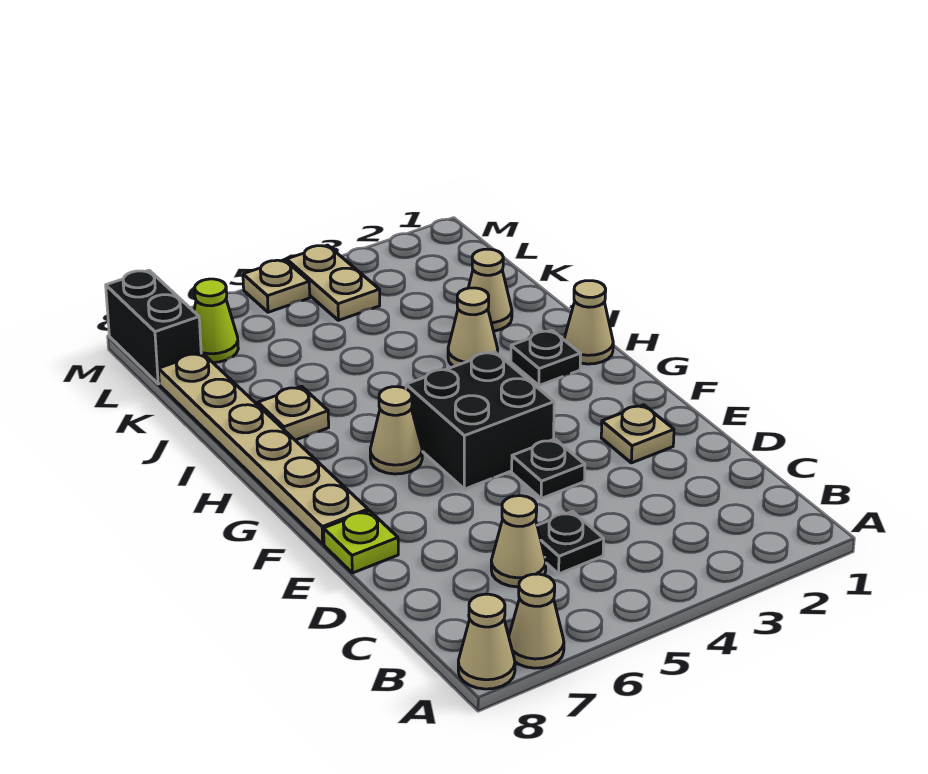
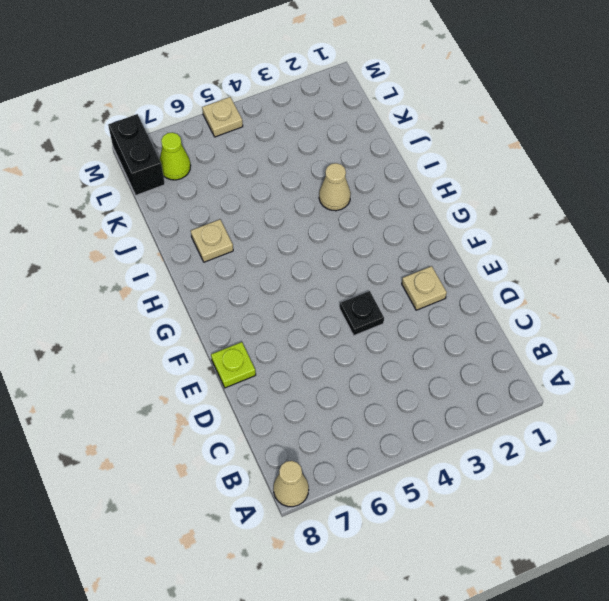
none -> tan 1x1 cone [509,574,564,668]
none -> black 1x1 plate [537,511,604,574]
none -> tan 1x1 cone [491,496,546,587]

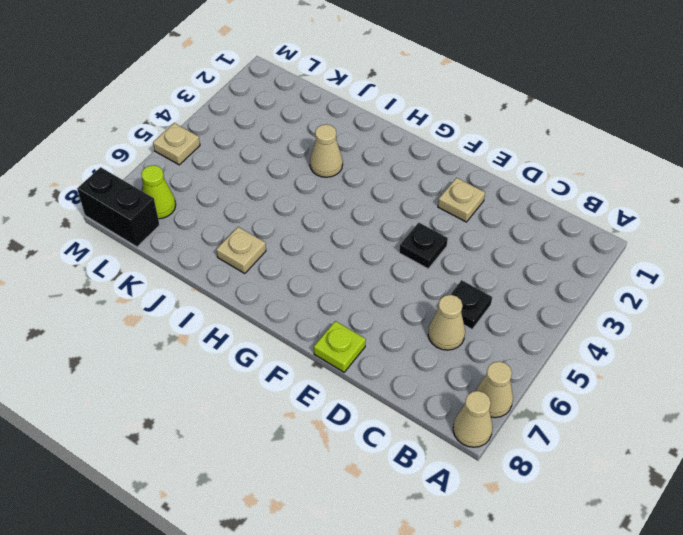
none -> black 2x2 brick [406,352,554,489]
none -> tan 1x6 plate [159,353,368,544]
none -> tan 1x1 cone [370,387,422,474]

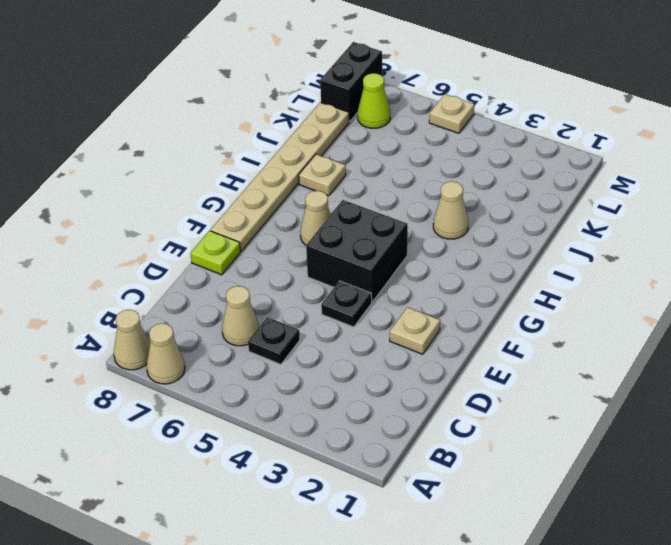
none -> tan 1x1 cone [564,281,613,364]
none -> black 1x1 plate [511,330,581,385]
none -> tan 1x1 cone [468,249,512,331]

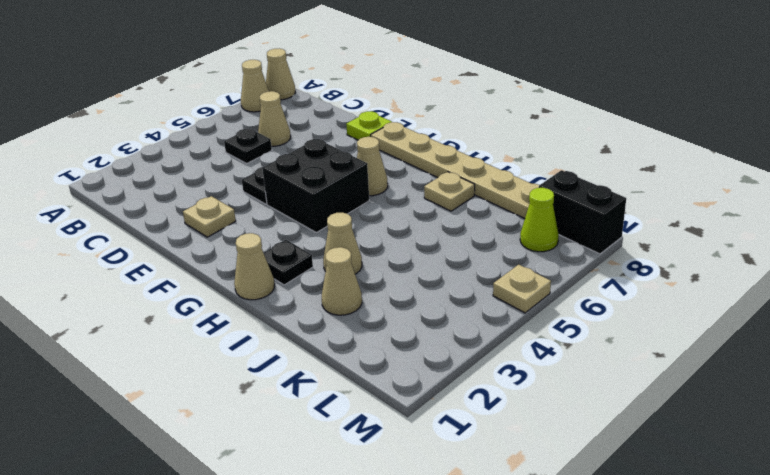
none -> tan 1x2 plate [287,245,380,320]

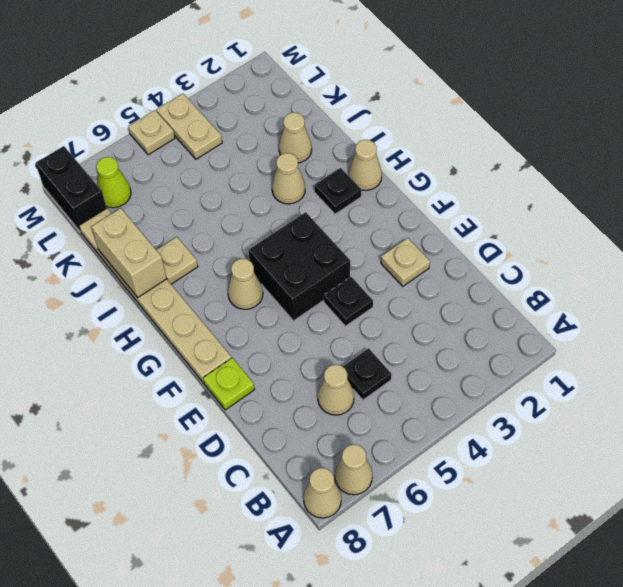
tan 1x2 brick [91,208,167,297] -> none

